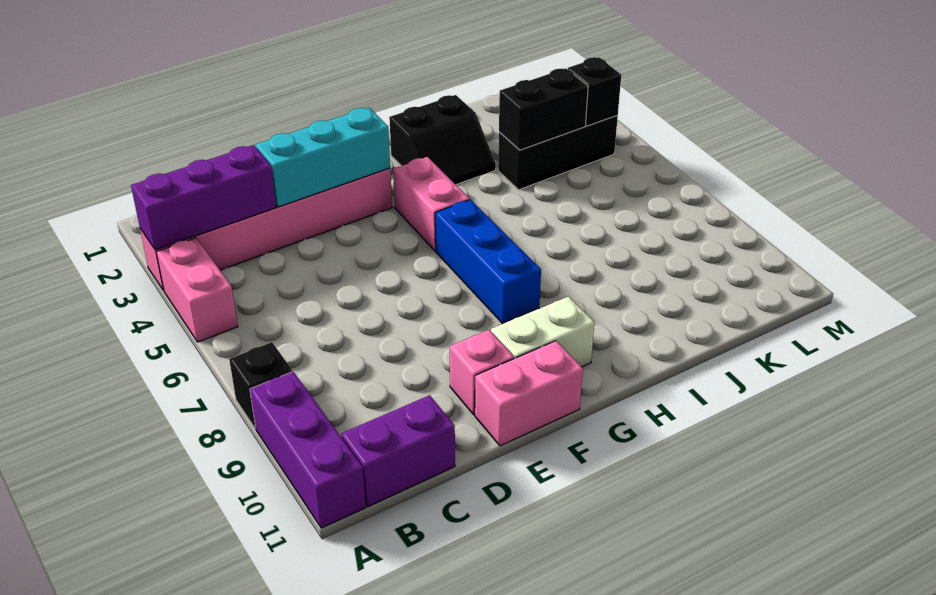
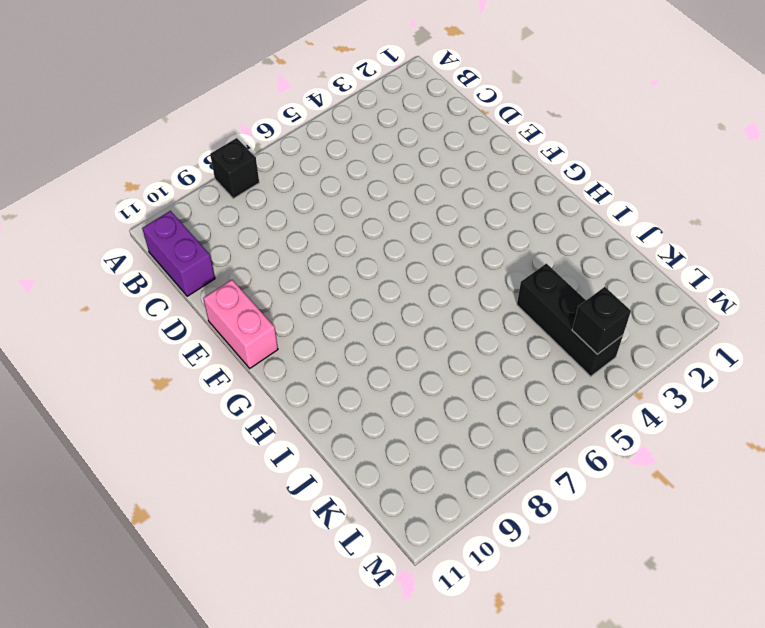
none -> pink 1x6 brick [140,168,392,291]
none -> pink 1x2 brick [156,238,238,342]
none -> purple 1x3 brick [250,371,366,528]

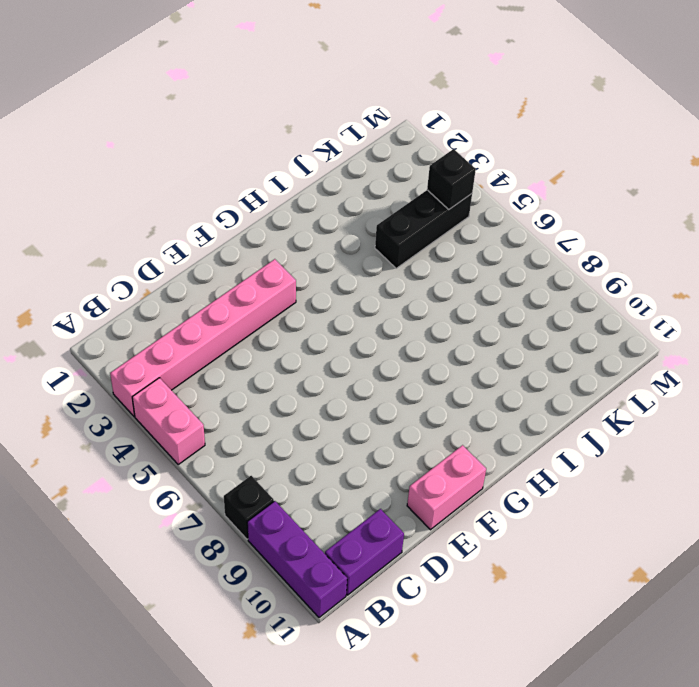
none -> pink 1x1 brick [450,330,514,415]
none -> white 1x2 brick [491,297,595,367]
none -> pink 1x2 brick [393,157,470,251]

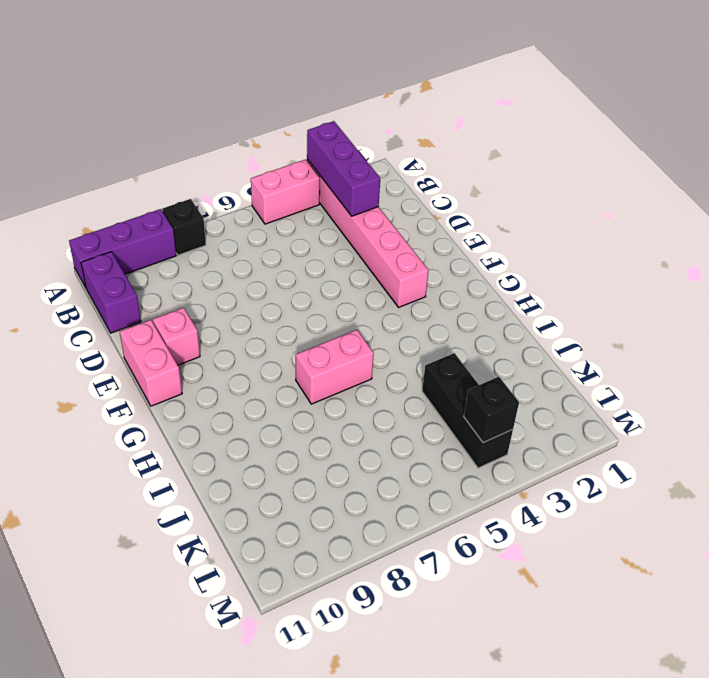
pink 1x2 brick [296,330,374,404] -> pink 1x2 brick moved to [393,157,470,251]
none -> white 1x2 brick [491,297,595,367]
none -> blue 1x3 brick [435,200,541,324]
none -> black 2x2 slope [389,95,496,185]

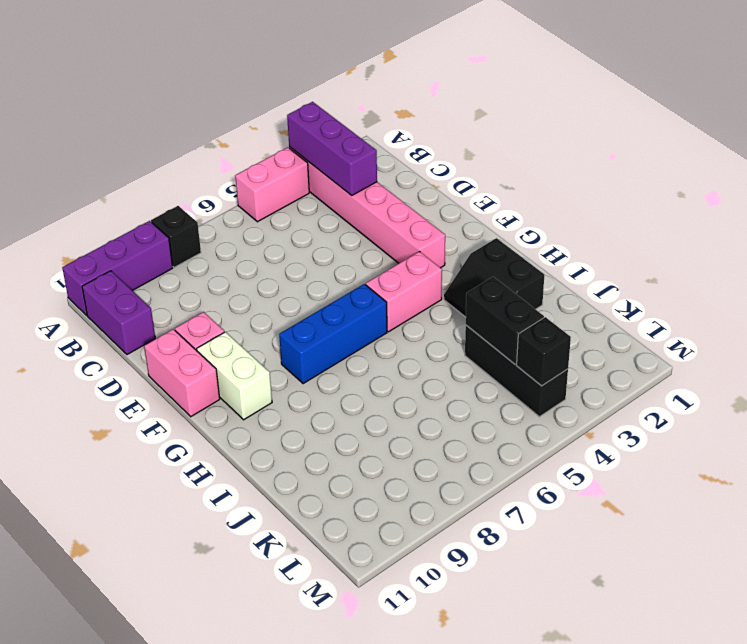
none -> cyan 1x3 brick [256,107,390,207]

